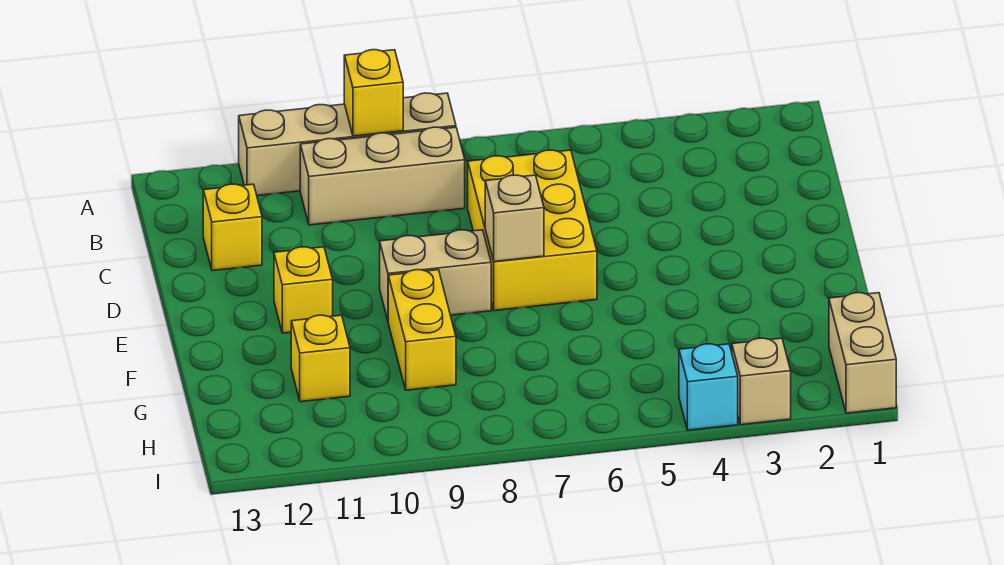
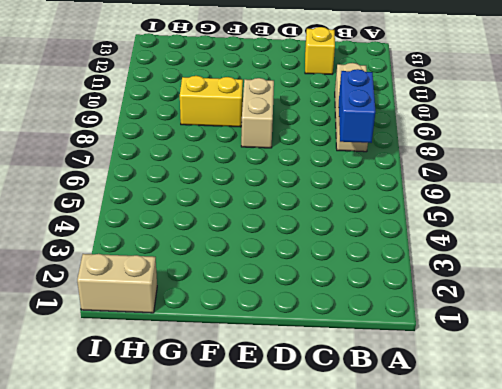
blue 1x2 brick [339,69,375,143] -> none
none -> tan 1x4 brick [239,93,456,196]
none -> yellow 2x3 brick [468,150,597,311]
none -> yellow 1x1 brick [274,247,333,333]

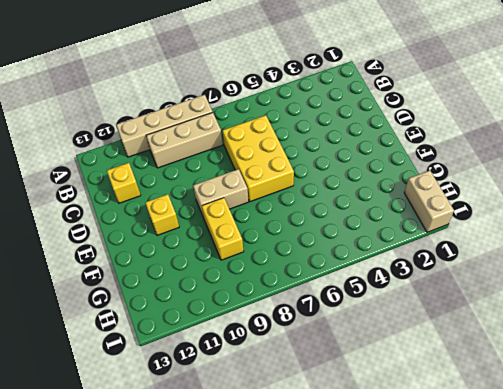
none -> yellow 1x1 brick [291,315,350,402]
none -> tan 1x1 brick [732,338,791,425]
none -> cyan 1x1 brick [679,344,738,430]

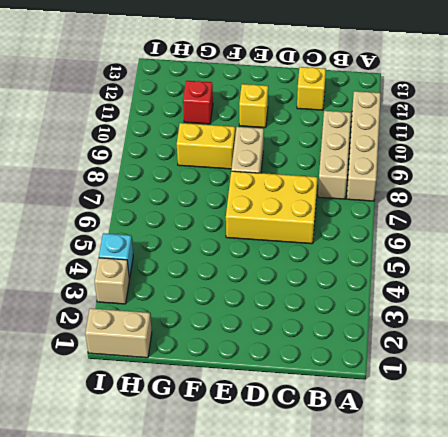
red 1x1 brick [183,81,213,124] -> yellow 1x1 brick [291,315,350,402]
none -> yellow 1x1 brick [344,50,403,136]
none -> tan 1x1 brick [485,175,544,262]

